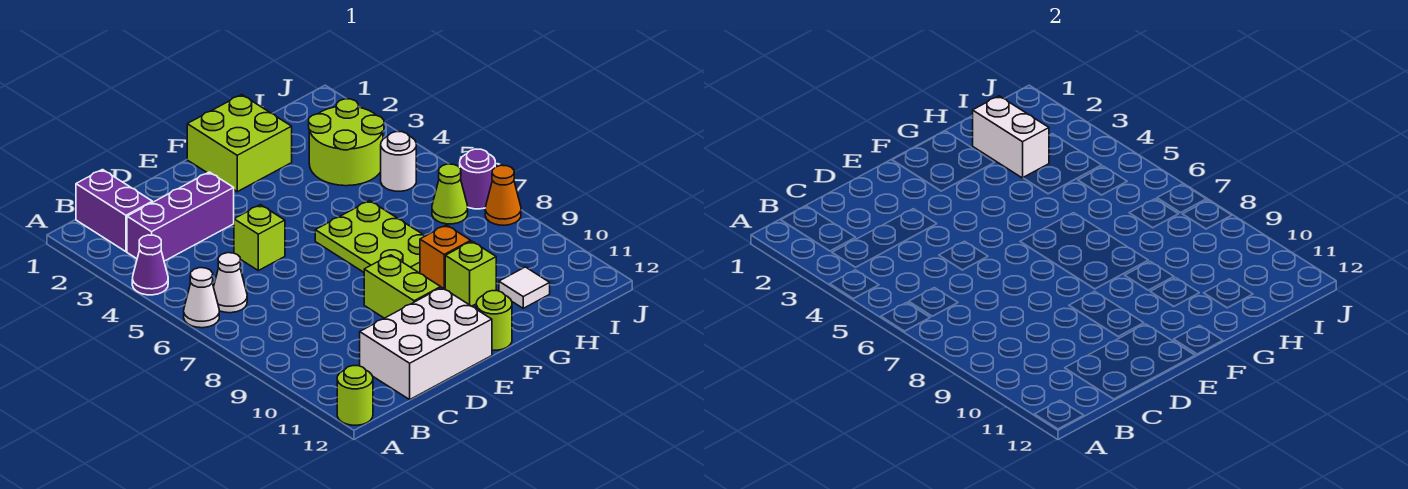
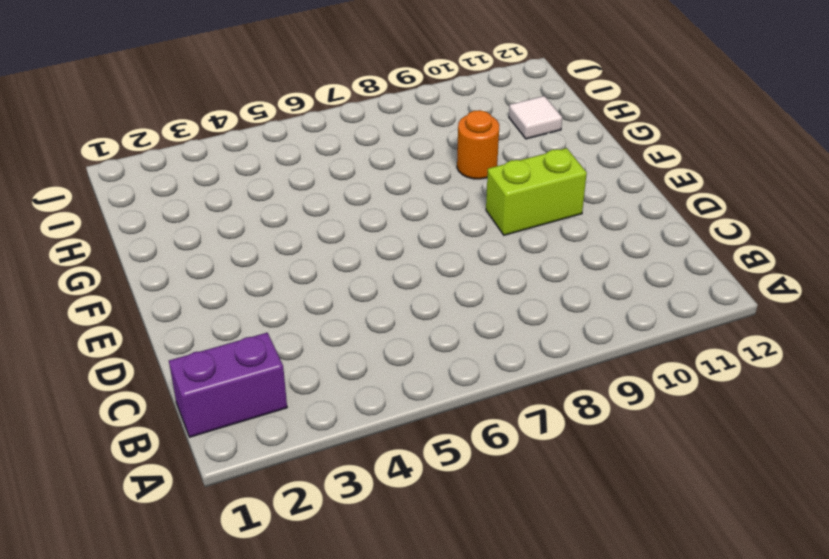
orange 1x1 round brick [457,110,499,179] -> orange 1x1 brick [420,225,471,289]
none -> purple 1x1 cone [132,235,168,295]
none -> white 1x1 cone [184,268,219,328]
none -> lime 1x1 round brick [337,366,373,425]

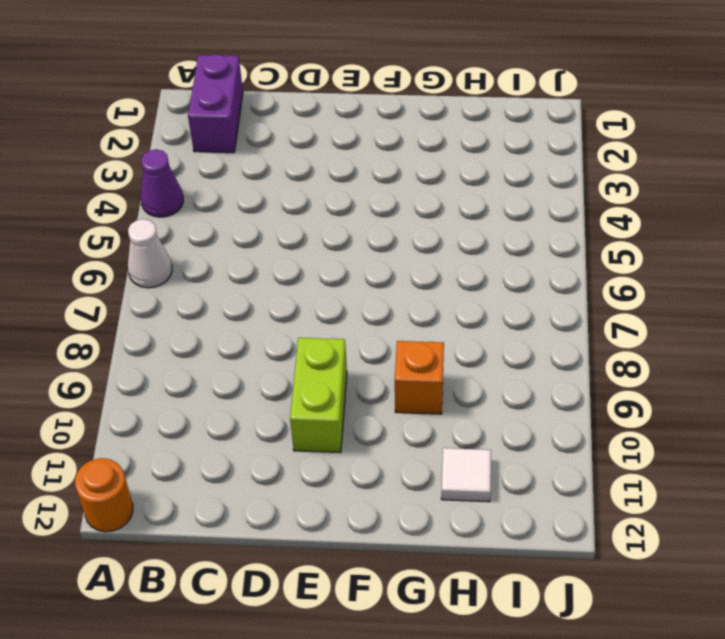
orange 1x1 round brick [75,458,133,532] -> lime 1x1 round brick [337,366,373,425]
none -> purple 1x3 brick [127,172,234,261]
none -> white 1x1 cone [214,253,247,313]
none -> white 2x3 brick [360,288,492,400]

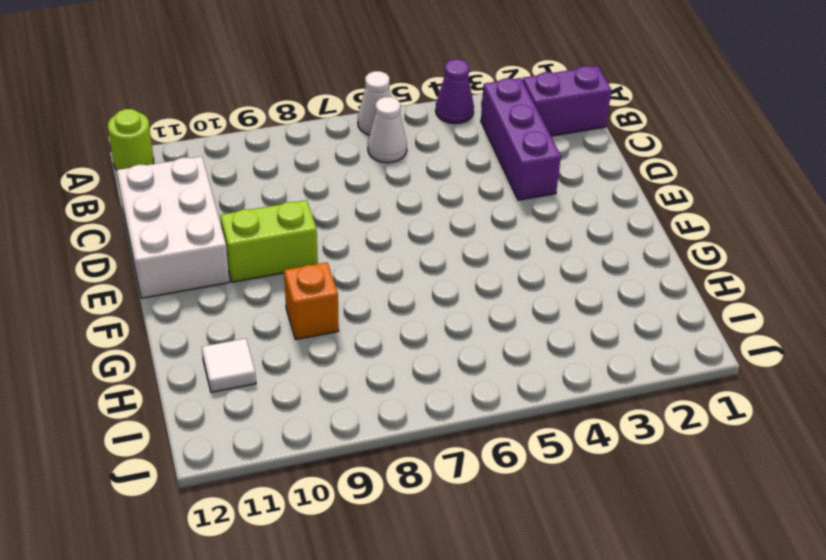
none -> lime 1x1 brick [234,205,285,271]
none -> lime 2x2 brick [187,95,292,192]
none -> lime 2x3 plate [315,201,425,273]

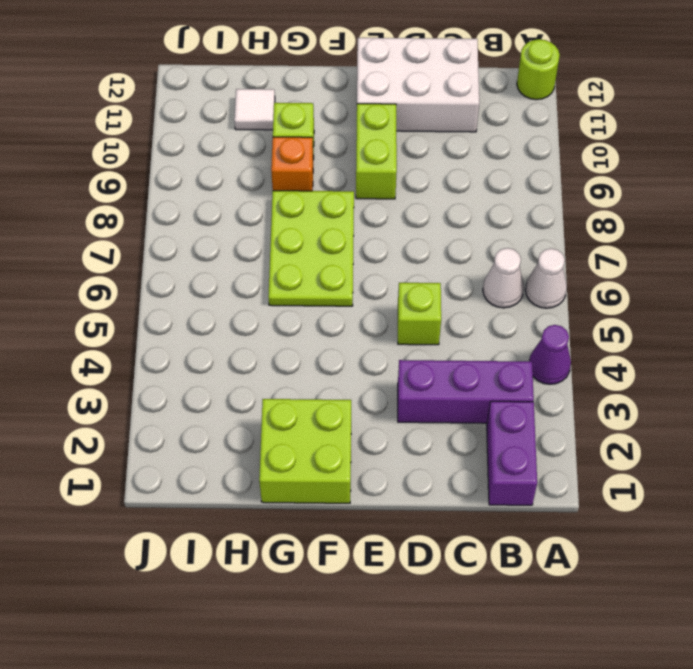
none -> lime 1x1 round brick [476,291,512,350]
none -> lime 2x2 round brick [309,99,384,186]
none -> white 1x1 round brick [381,132,416,191]

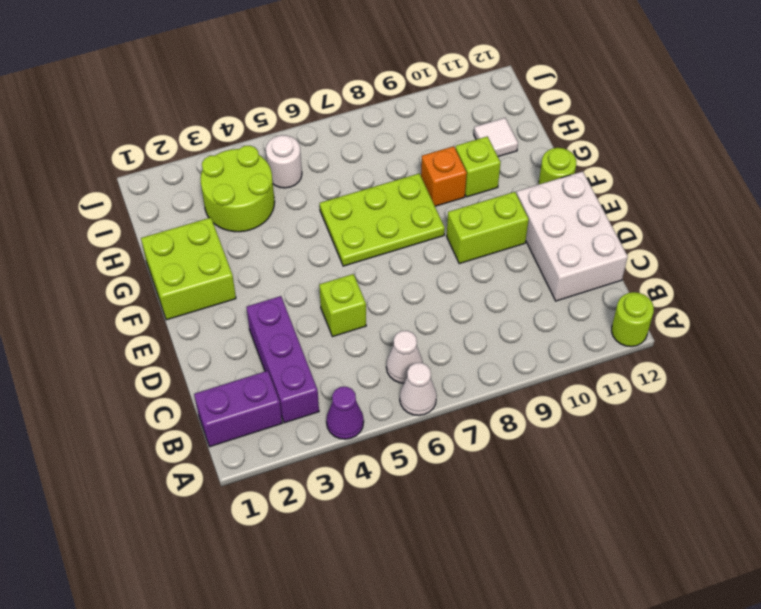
none -> lime 1x1 cone [432,164,468,224]
none -> purple 1x1 round brick [460,149,495,209]
none -> orange 1x1 cone [485,165,521,225]

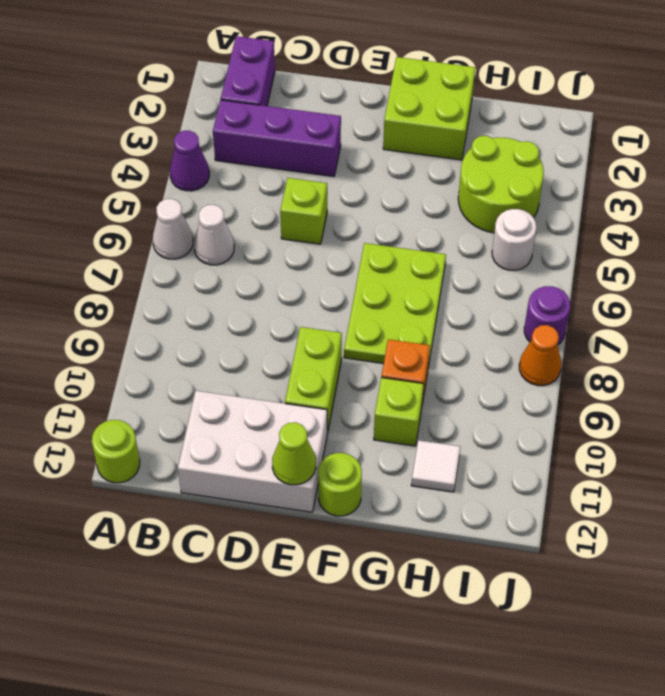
lime 1x1 cone [272,422,316,485] -> lime 1x1 cone moved to [432,164,468,224]
none -> white 1x2 brick [973,96,1049,178]

